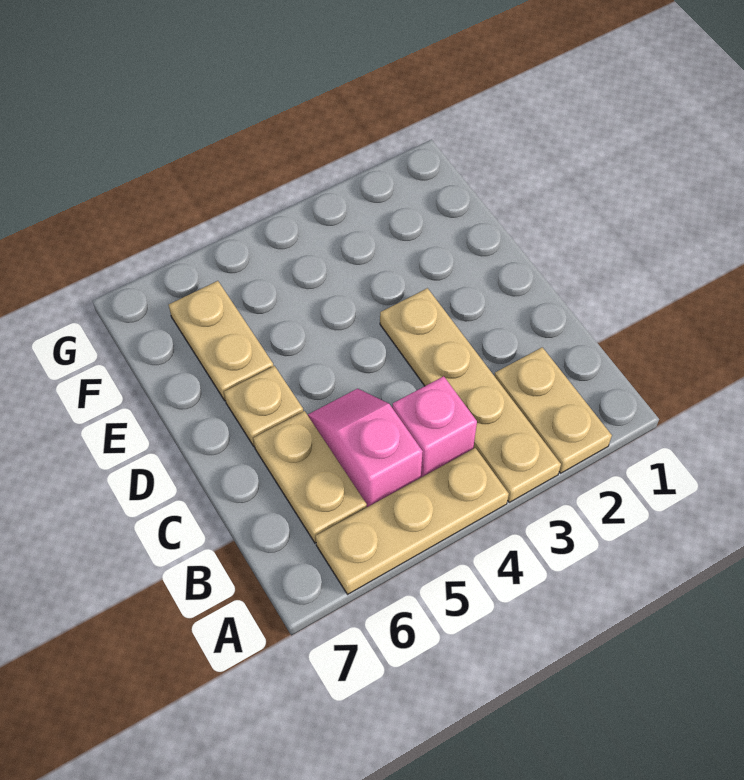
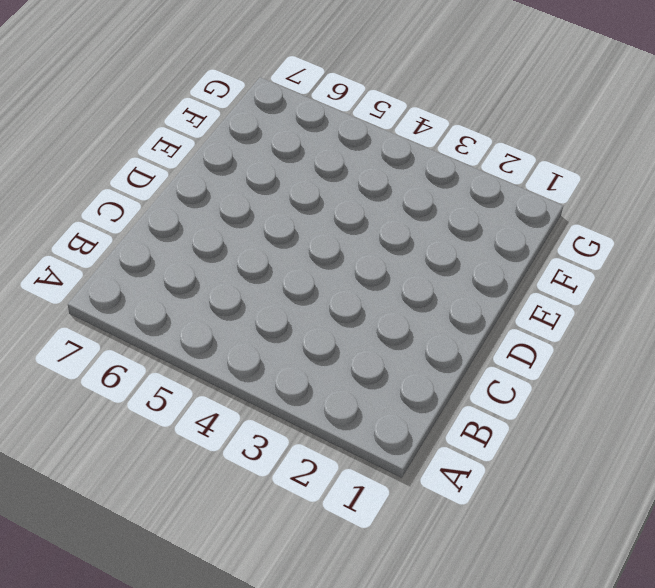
none -> tan 1x2 plate [495,347,612,473]
none -> tan 1x4 plate [380,288,561,502]

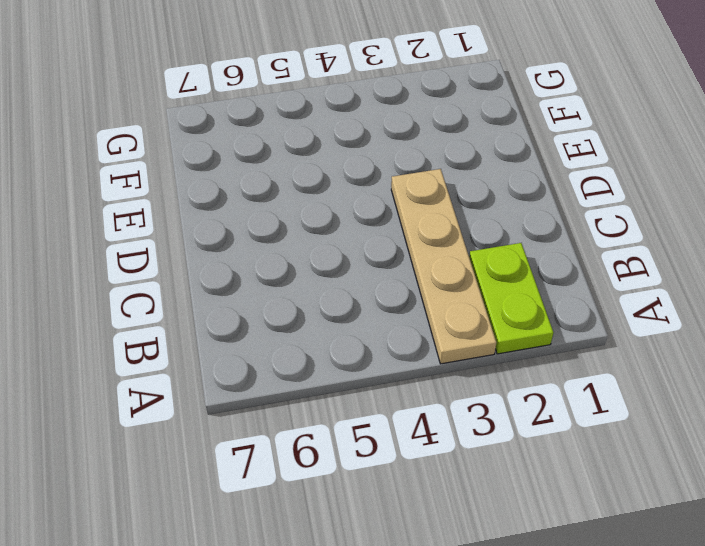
lime 1x2 plate [469,243,554,354] -> tan 1x2 plate [495,347,612,473]
none -> tan 1x3 plate [316,448,509,595]
none -> pink 1x1 brick [392,376,477,477]

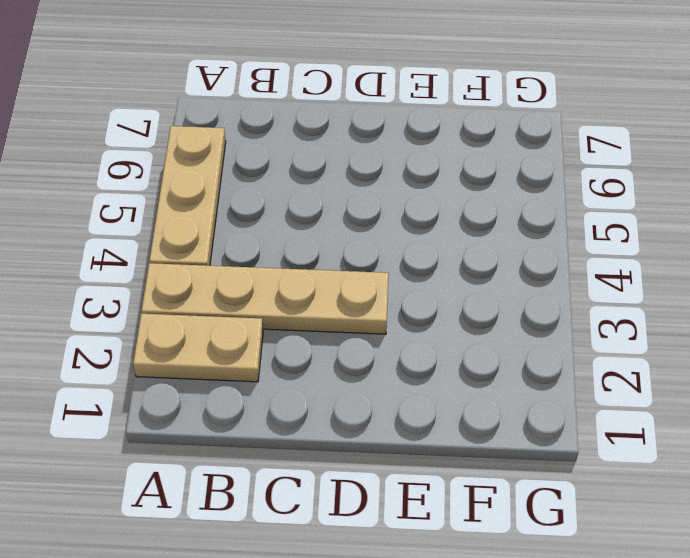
none -> pink 1x1 brick [392,376,477,477]
none -> pink 1x2 slope [308,389,423,507]

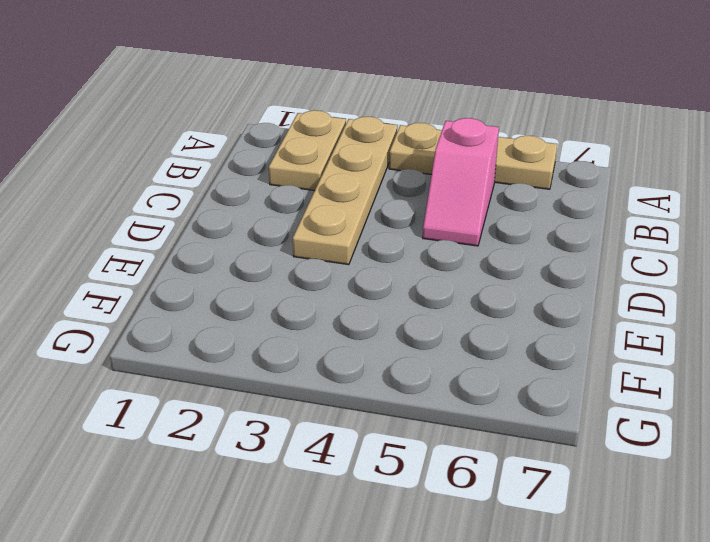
none -> pink 1x1 brick [392,376,477,477]
none -> tan 1x2 plate [253,411,367,543]

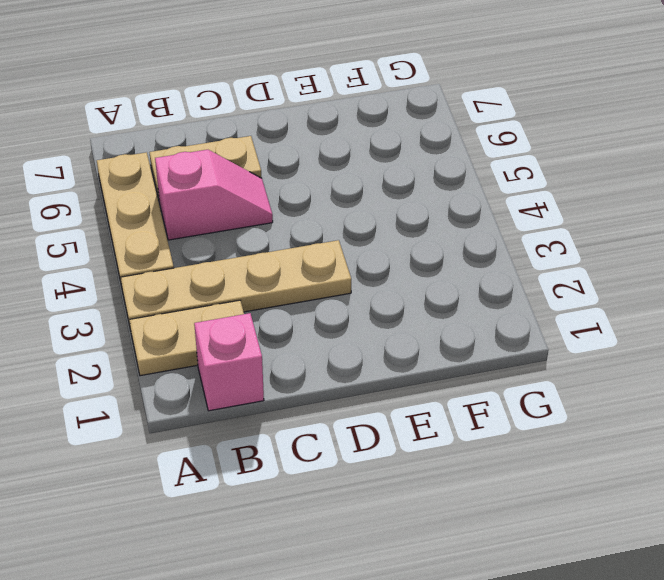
pink 1x1 brick [194,313,264,411] -> pink 1x1 brick moved to [392,376,477,477]
none -> tan 1x1 plate [224,366,303,446]
none -> tan 1x2 plate [169,281,273,401]

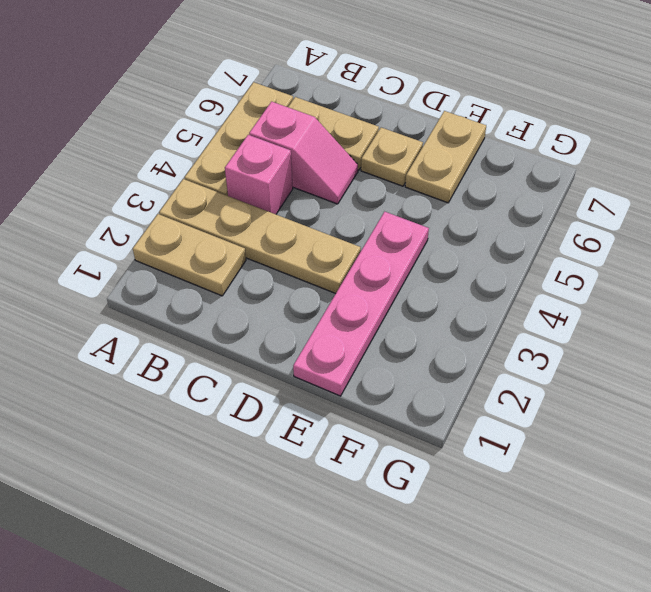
pink 1x4 plate [293,212,429,396] -> none
tan 1x2 plate [405,111,486,203] -> tan 1x2 plate turned to [169,281,273,401]

